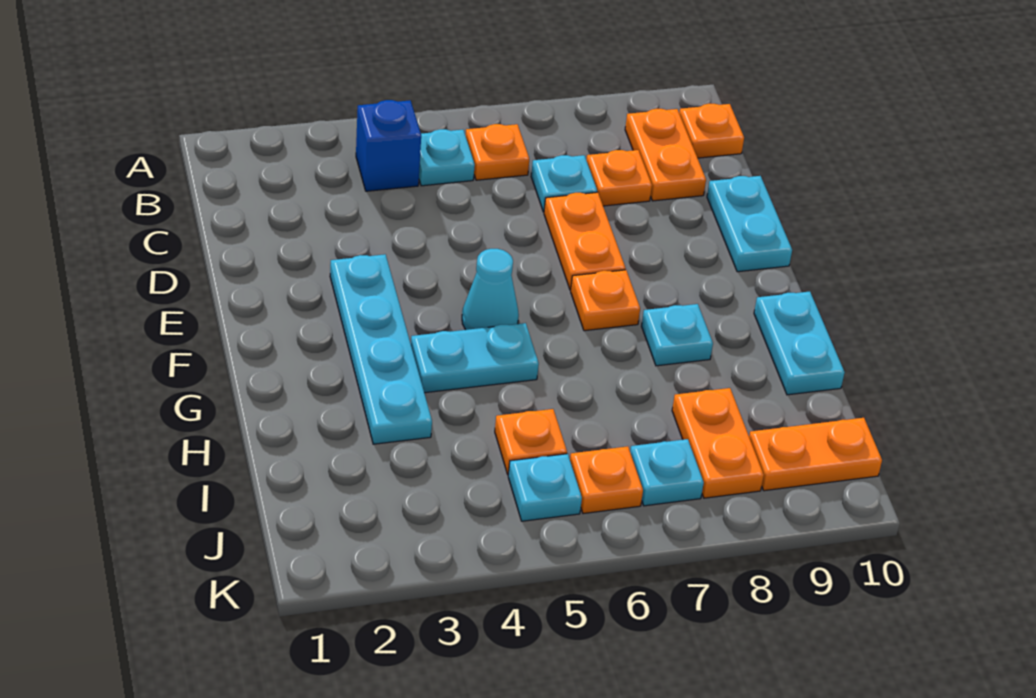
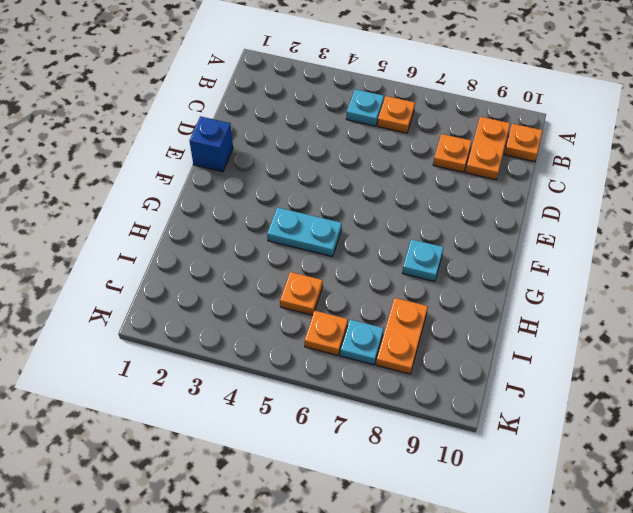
blue 1x1 brick [189,116,233,172] -> blue 1x1 brick moved to [356,100,421,191]
none -> cyan 1x1 plate [531,155,597,212]
none -> orange 1x2 plate [544,192,626,290]
none -> cyan 1x2 plate [707,176,792,272]

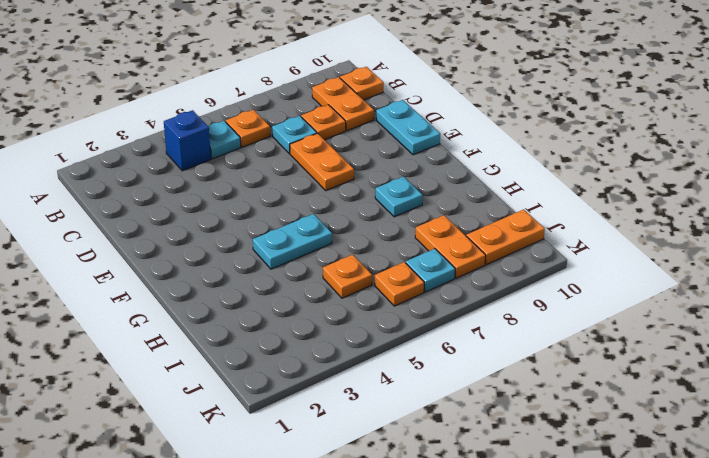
none -> cyan 1x4 plate [330,254,432,444]
none -> cyan 1x1 cone [462,249,519,330]
none -> orange 1x1 plate [571,270,640,331]

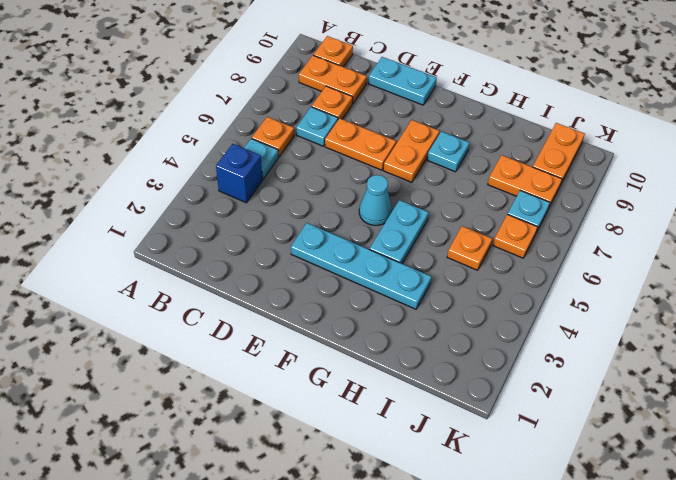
orange 1x2 plate [383,120,440,182] -> orange 1x1 plate [571,270,640,331]
none -> cyan 1x2 plate [754,291,845,395]
none -> cyan 1x1 plate [508,454,582,521]

